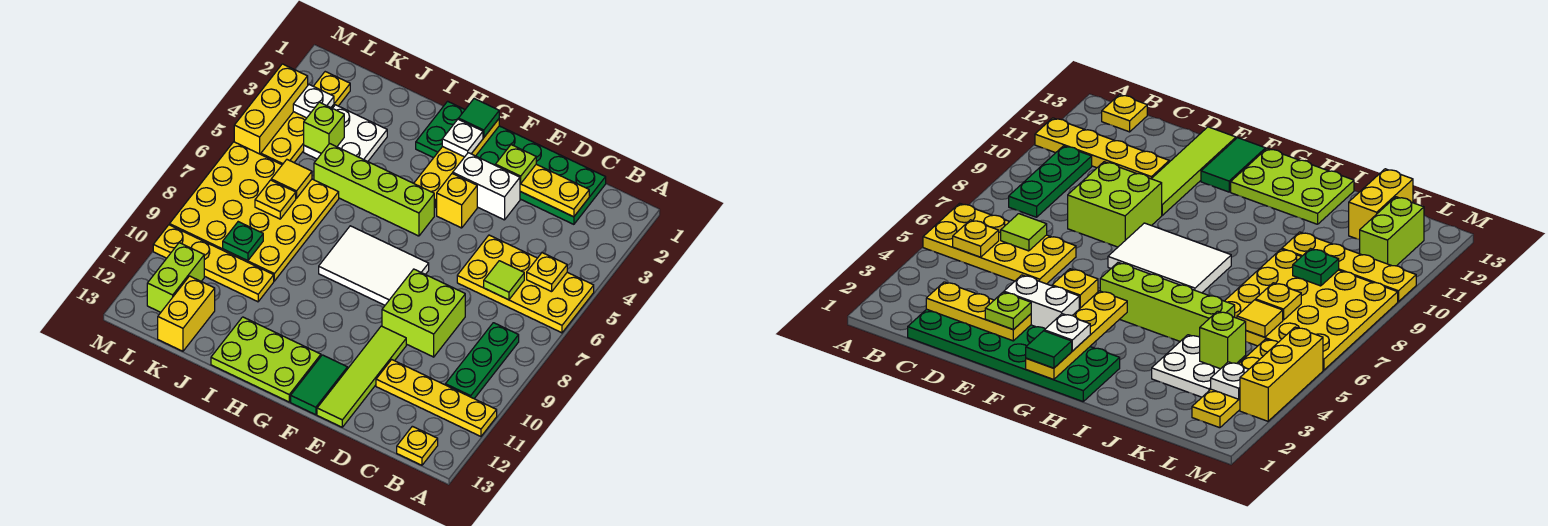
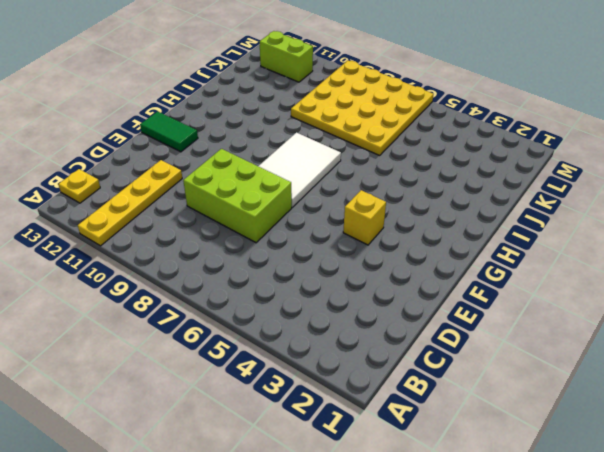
lime 2x3 brick [183,149,292,243] -> lime 2x2 brick [382,269,465,357]
none -> yellow 2x4 plate [457,235,594,333]
none -> green 1x3 plate [445,323,519,399]
none -> green 2x6 plate [416,101,606,224]
none -> white 1x2 brick [453,153,520,220]

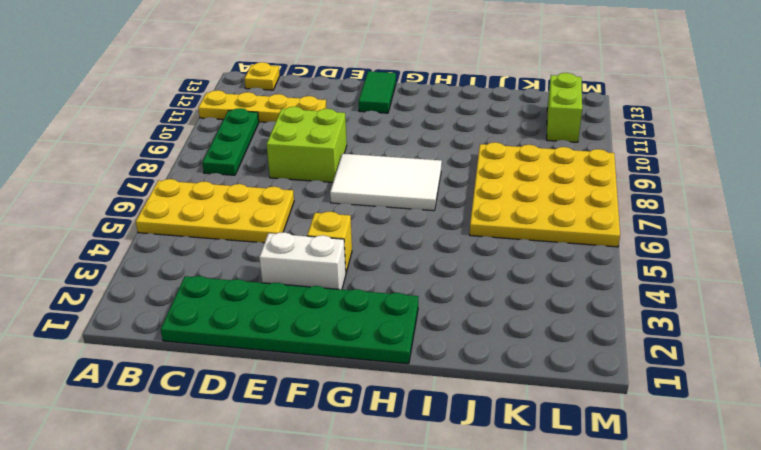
none -> lime 1x4 tile [317,326,406,427]
none -> lime 1x4 brick [314,144,434,236]
none -> lime 2x3 plate [211,317,321,402]
none -> white 2x2 plate [304,105,387,161]

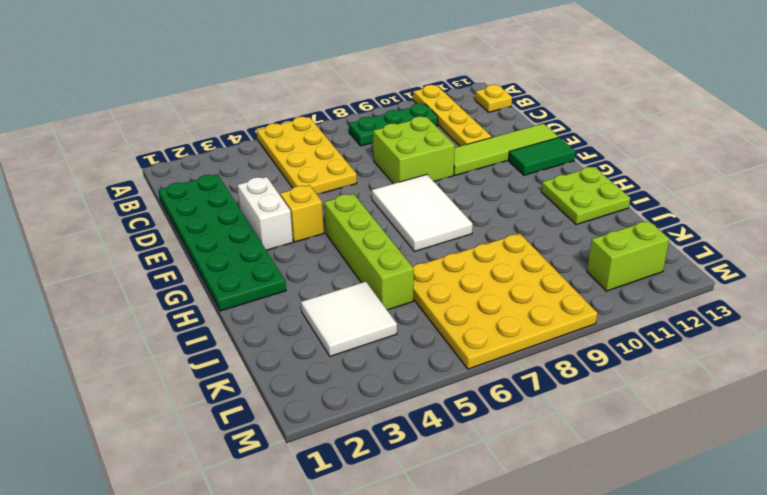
lime 2x2 plate [541,167,630,225] -> lime 2x3 plate [211,317,321,402]
white 2x2 tile [301,282,397,356] -> white 2x2 plate [304,105,387,161]
none -> yellow 1x4 plate [153,225,274,302]
none -> yellow 1x2 brick [158,276,215,351]
none -> yellow 1x4 plate [261,72,350,165]
none -> yellow 1x3 brick [234,64,308,154]

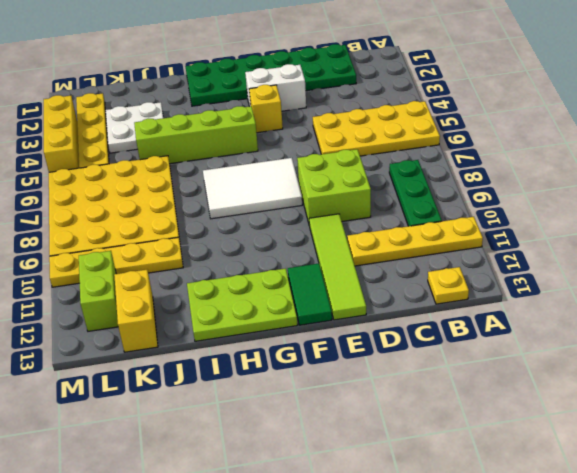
none -> yellow 1x1 plate [527,253,567,292]
none -> yellow 1x3 plate [520,164,589,217]
none -> lime 1x1 tile [484,261,524,300]
none -> yellow 1x4 plate [414,119,499,207]

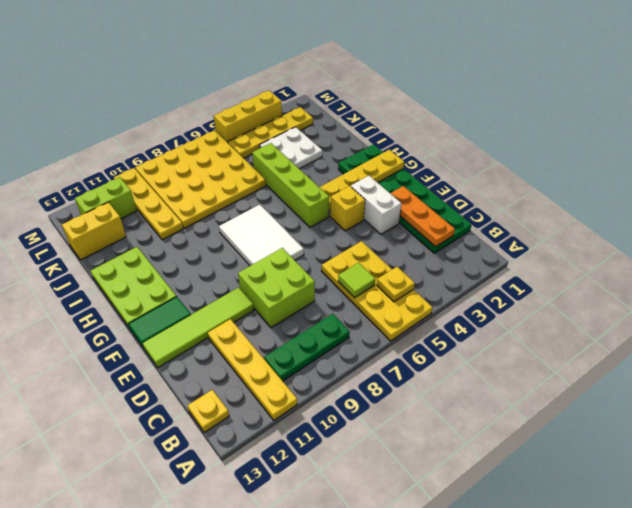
orange 1x3 plate [390,186,455,247] -> yellow 1x3 plate [520,164,589,217]
none -> lime 1x1 brick [304,102,344,153]
none -> yellow 1x1 tile [271,160,312,198]
none -> yellow 1x1 plate [255,180,296,219]
none -> green 1x1 plate [223,222,263,261]

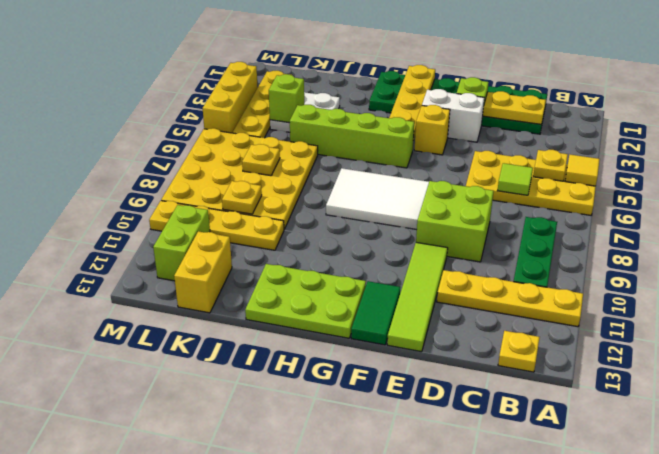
yellow 1x1 tile [565,155,600,186] -> yellow 1x1 tile moved to [271,160,312,198]
yellow 1x1 plate [222,181,262,214] -> green 1x1 plate [223,222,263,261]
none -> white 1x1 plate [293,85,334,118]
none -> green 1x1 tile [459,99,499,138]
none -> white 1x1 plate [442,119,483,157]

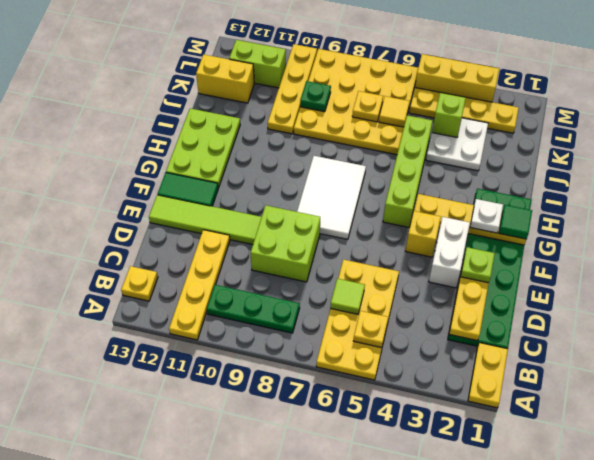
yellow 1x2 plate [468,343,508,408] -> none
none -> white 1x1 plate [293,85,334,118]

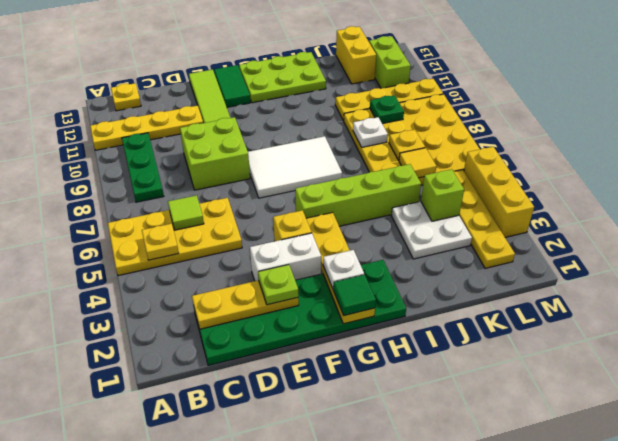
white 1x1 plate [353,117,388,147] -> white 1x1 plate moved to [293,85,334,118]

